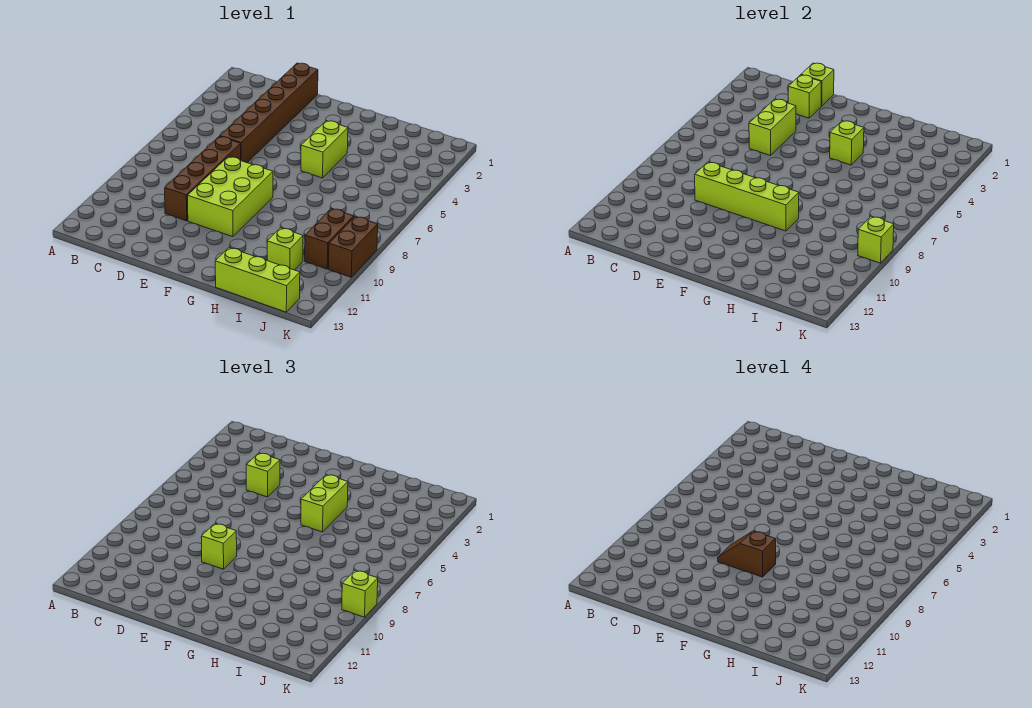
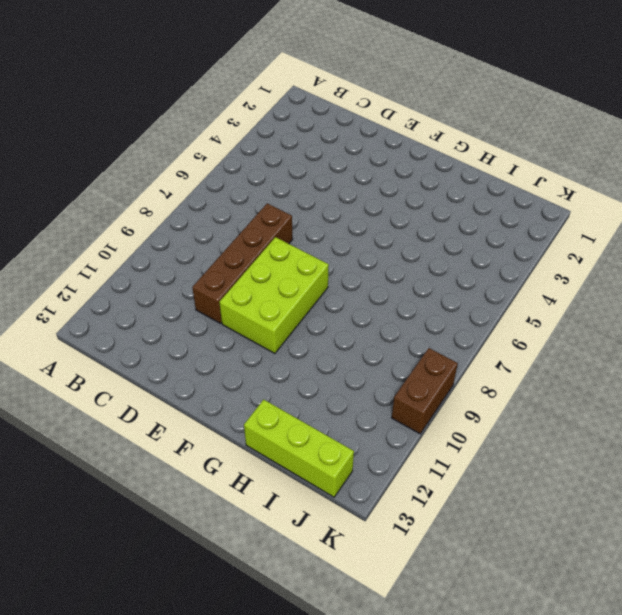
none -> brown 1x6 brick [220,63,318,163]
none -> lime 1x2 brick [301,121,348,178]
none -> lime 1x1 brick [267,228,303,270]

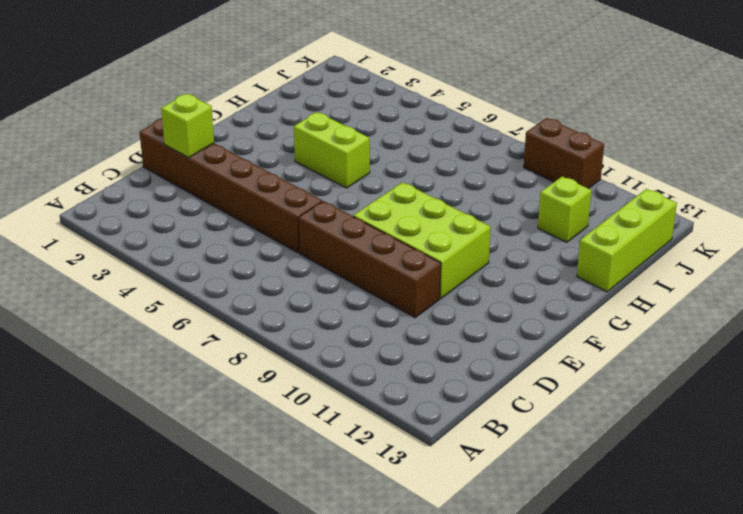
none -> brown 1x2 brick [305,208,354,269]
none -> lime 1x1 brick [801,63,834,106]
none -> lime 1x2 brick [749,99,796,156]

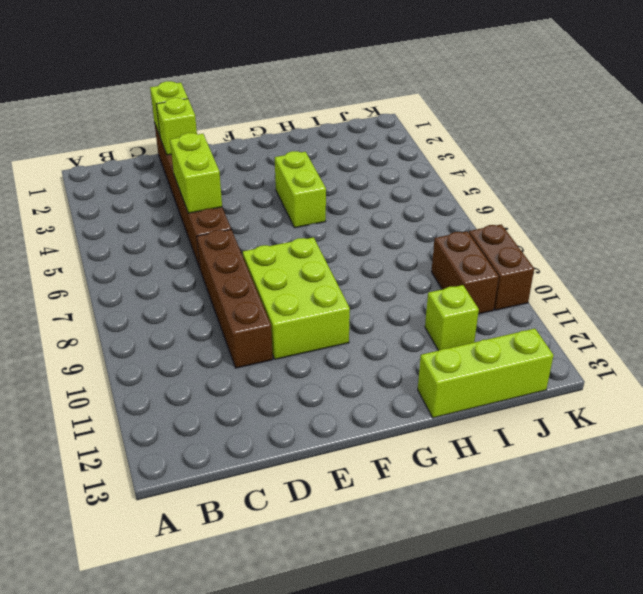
none -> lime 1x4 brick [695,162,799,231]
none -> lime 1x1 brick [830,121,864,165]
none -> lime 1x1 brick [858,216,894,263]

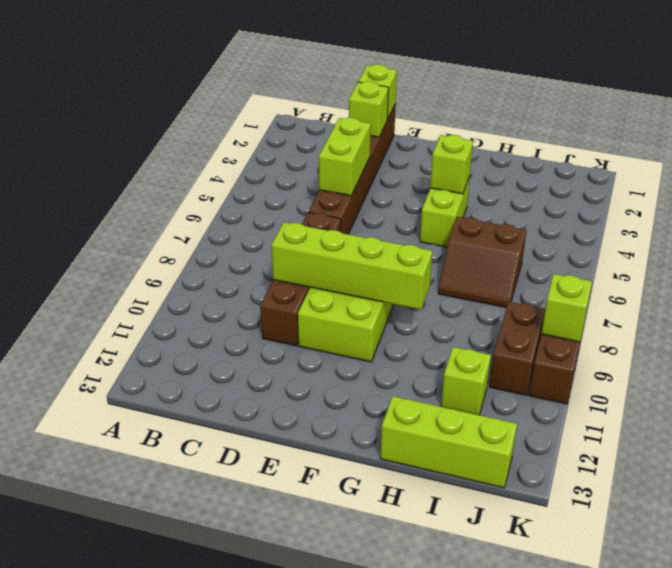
brown 2x2 slope [438,217,527,308] -> none
none -> lime 1x1 brick [246,453,280,497]
none -> lime 1x1 brick [201,524,237,569]
none -> lime 1x2 brick [301,475,348,532]

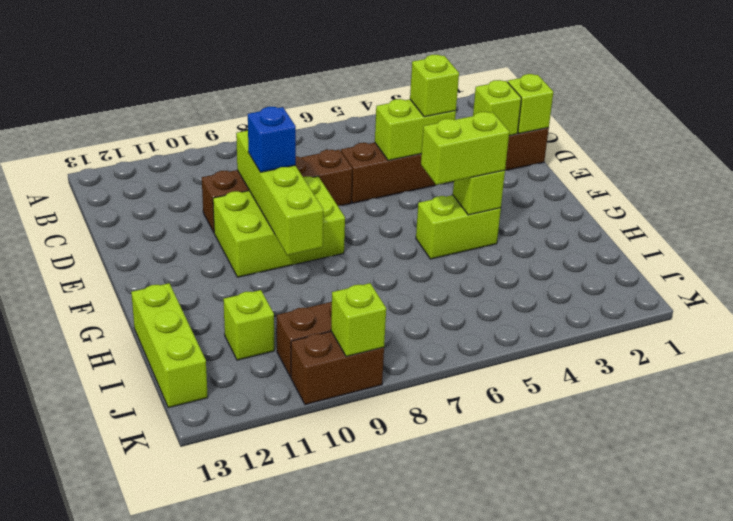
blue 1x1 brick [248,107,296,172] -> lime 1x1 brick [201,524,237,569]
none -> lime 1x1 brick [342,570,378,617]
none -> brown 1x2 slope [718,531,776,577]

